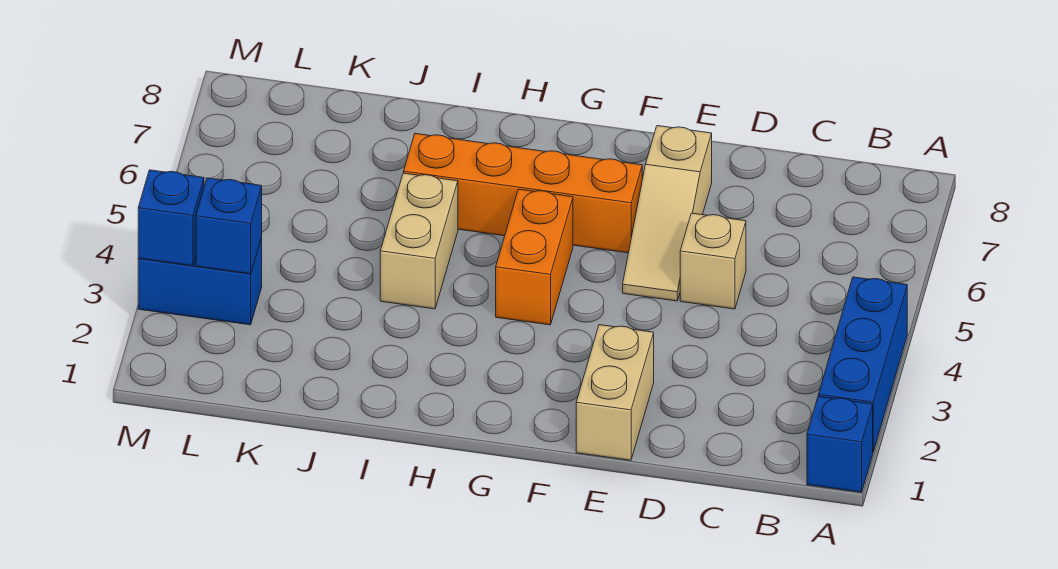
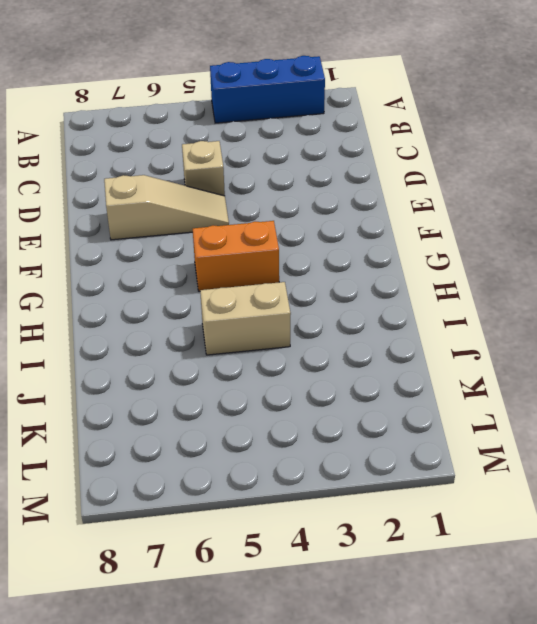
none -> blue 1x1 brick [807,397,873,492]
none -> tan 1x2 brick [576,325,654,460]

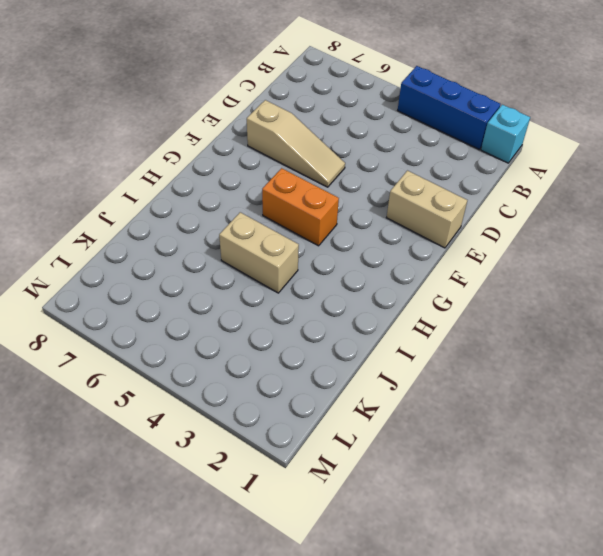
cyan 1x1 brick [481,105,530,163] -> blue 1x1 brick [807,397,873,492]
none -> tan 1x1 brick [680,213,746,309]
none -> orange 1x4 brick [404,133,642,253]

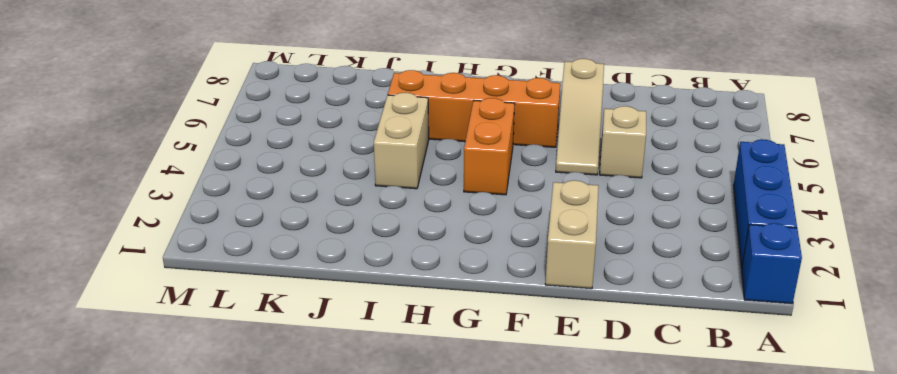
none -> blue 1x2 brick [138,238,262,325]
none -> blue 1x1 brick [196,178,262,274]

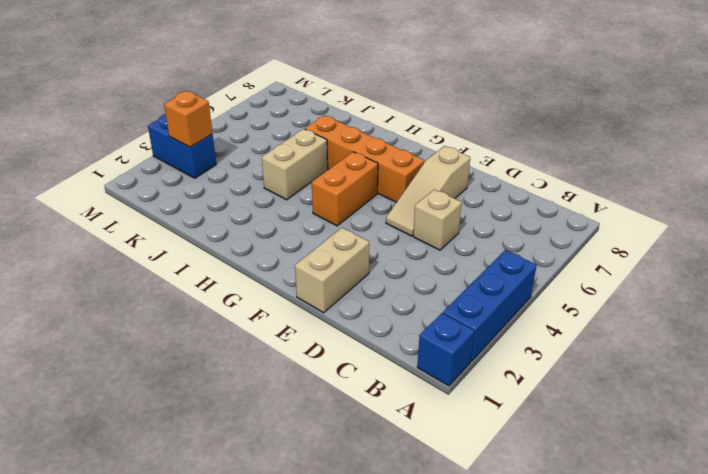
orange 1x1 brick [164,91,213,147] -> blue 1x1 brick [196,178,262,274]
none -> blue 1x1 brick [138,170,204,266]

